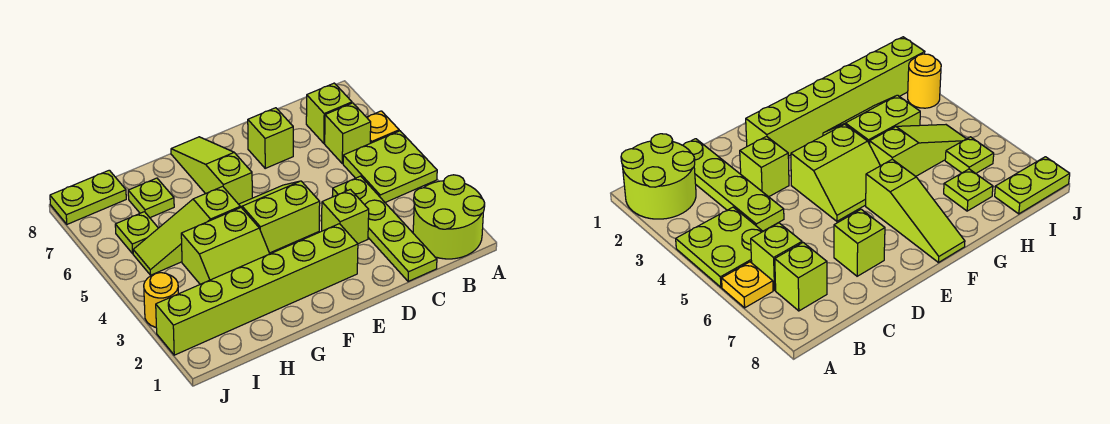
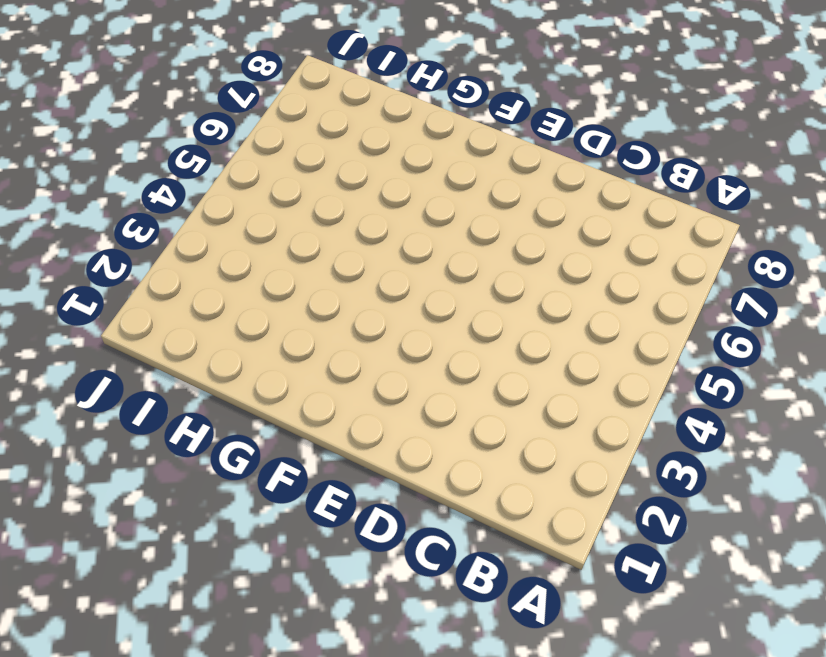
none -> lime 2x2 round brick [413,175,485,259]
none -> lime 2x2 plate [343,131,437,202]
none -> yellow 1x1 plate [367,111,399,143]

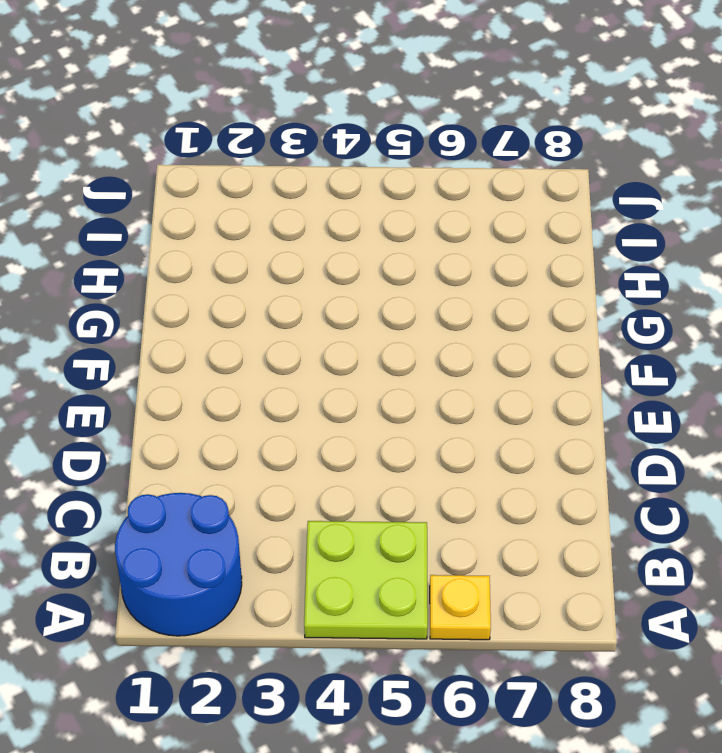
blue 2x2 round brick [115,493,242,636] -> lime 2x2 round brick [413,175,485,259]
none -> lime 1x1 brick [325,103,371,164]
none -> lime 1x1 brick [306,83,352,143]
none -> lime 1x4 plate [332,176,437,282]

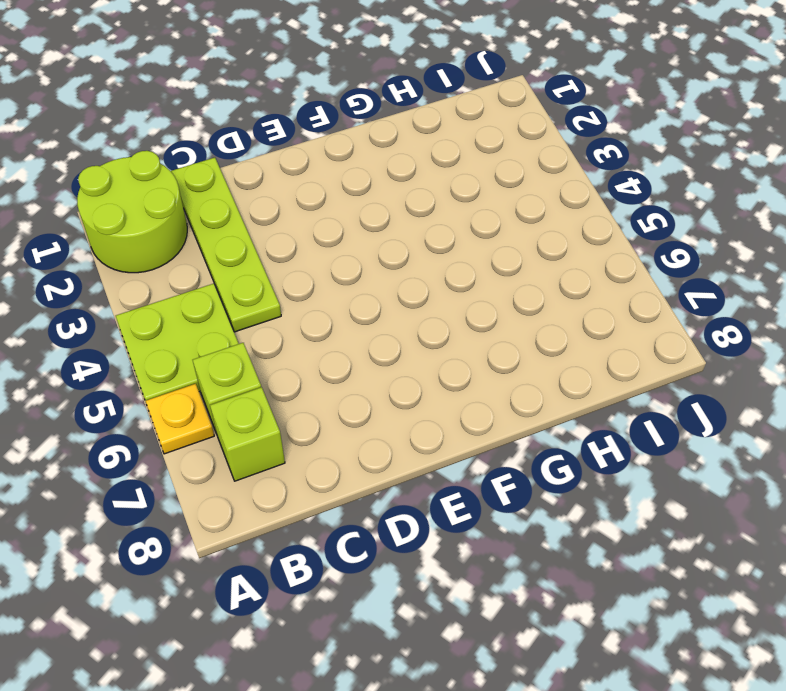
none -> lime 1x1 brick [322,189,369,244]
none -> lime 1x1 brick [248,108,293,168]
none -> lime 1x6 brick [156,224,358,355]

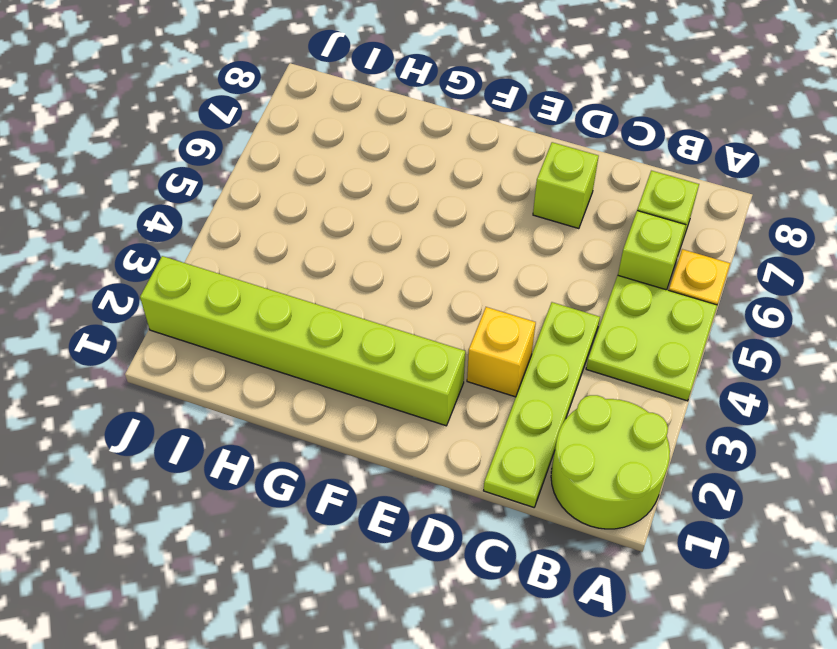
yellow 1x1 brick [467,307,536,397] -> lime 1x1 brick [322,189,369,244]
none -> lime 2x2 slope [239,181,320,253]
none -> lime 1x3 slope [171,137,252,204]
none -> lime 2x2 slope [181,208,270,284]

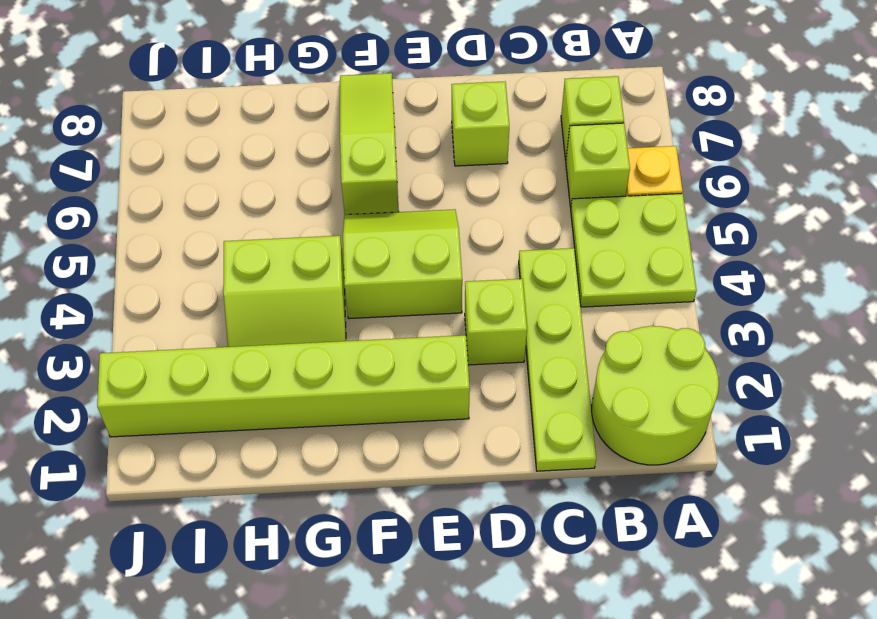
none -> lime 1x3 slope [133,186,240,275]
none -> lime 1x1 plate [128,178,174,218]
none -> lime 1x1 plate [115,212,158,254]

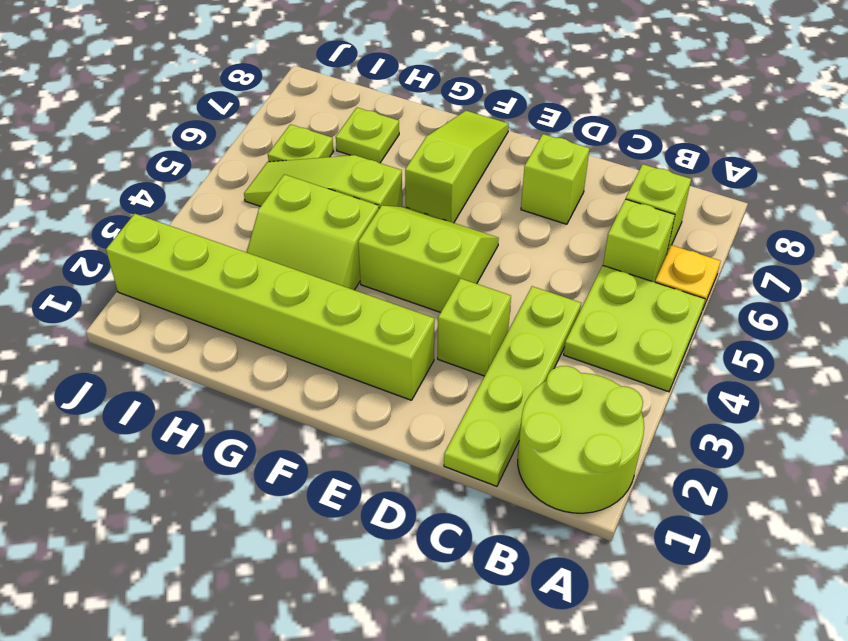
none -> lime 1x2 plate [50,170,126,224]
none -> yellow 1x1 round brick [144,273,178,327]

